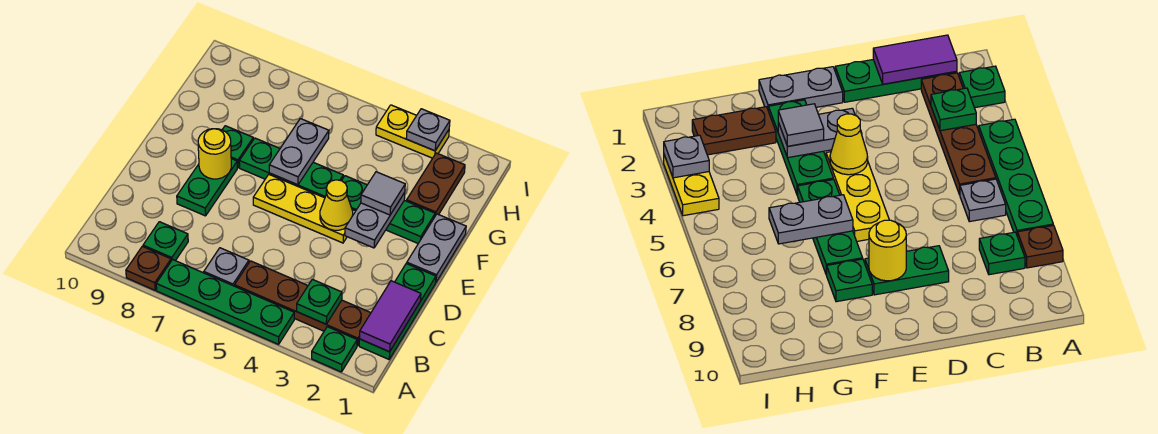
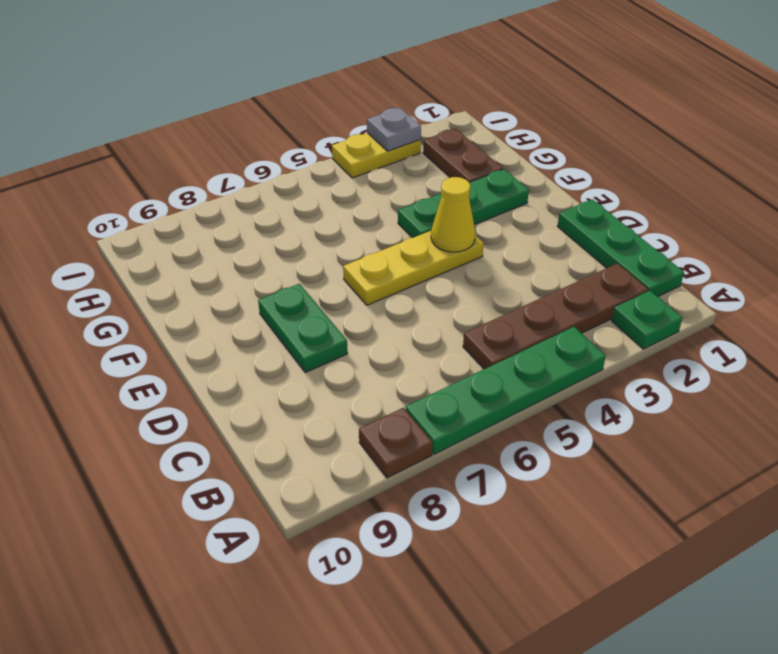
none -> grey 1x1 plate [204,248,249,286]
none -> green 1x1 plate [143,222,188,261]
none -> grey 1x2 plate [407,214,466,282]

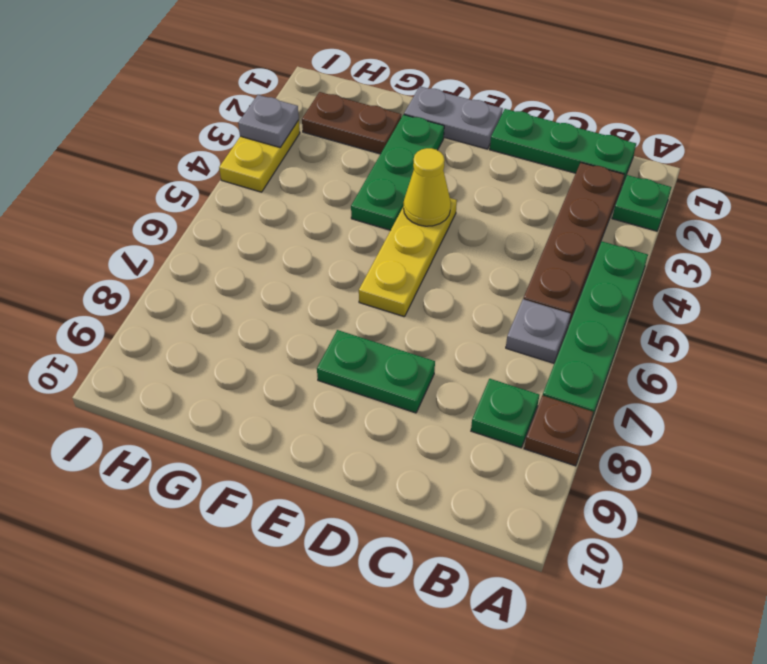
none -> green 1x3 plate [239,138,343,198]
none -> green 1x1 plate [222,126,253,168]
none -> purple 1x2 tile [360,281,421,352]

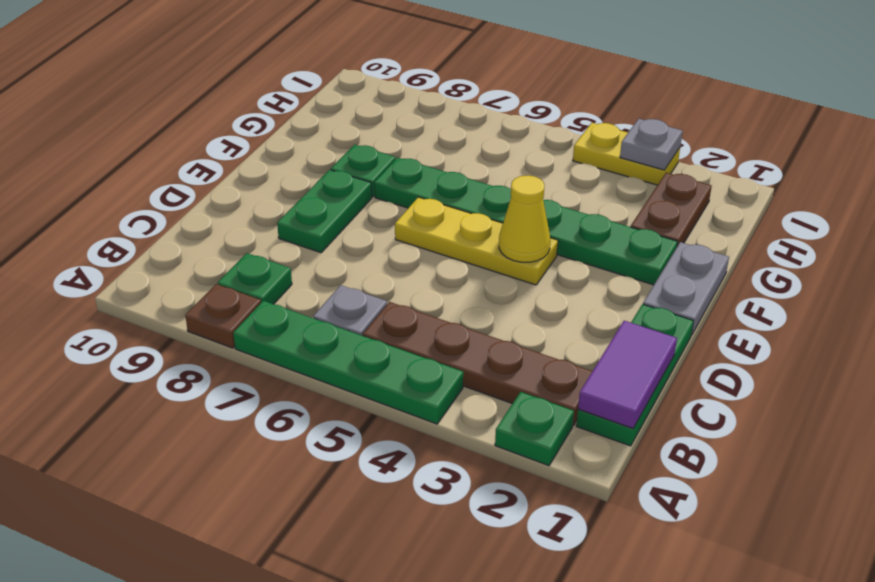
none -> green 1x1 plate [297,279,342,324]
none -> grey 1x2 plate [345,193,405,248]
none -> yellow 1x1 round brick [198,129,231,179]

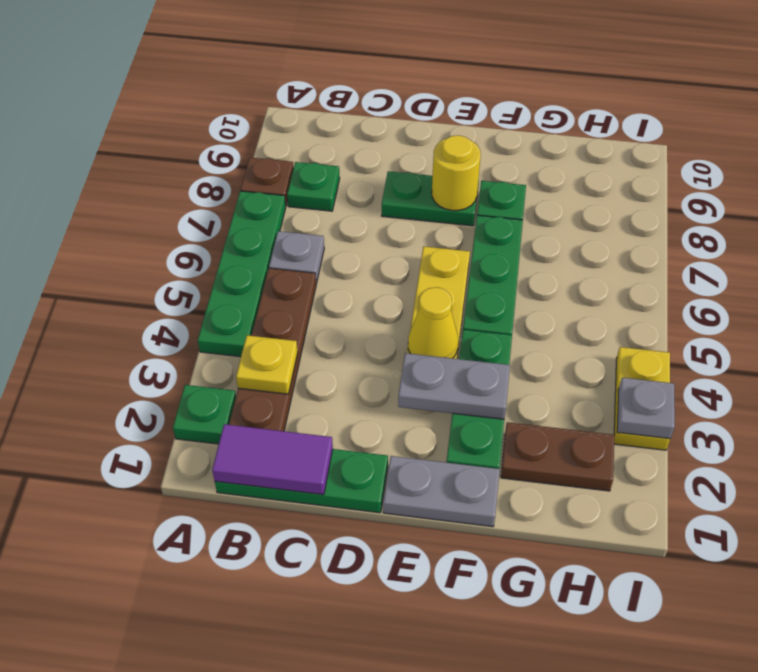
yellow 1x1 plate [236,335,298,394] -> green 1x1 plate [297,279,342,324]
none -> grey 1x2 plate [269,119,329,185]
none -> grey 1x1 tile [361,172,405,215]

